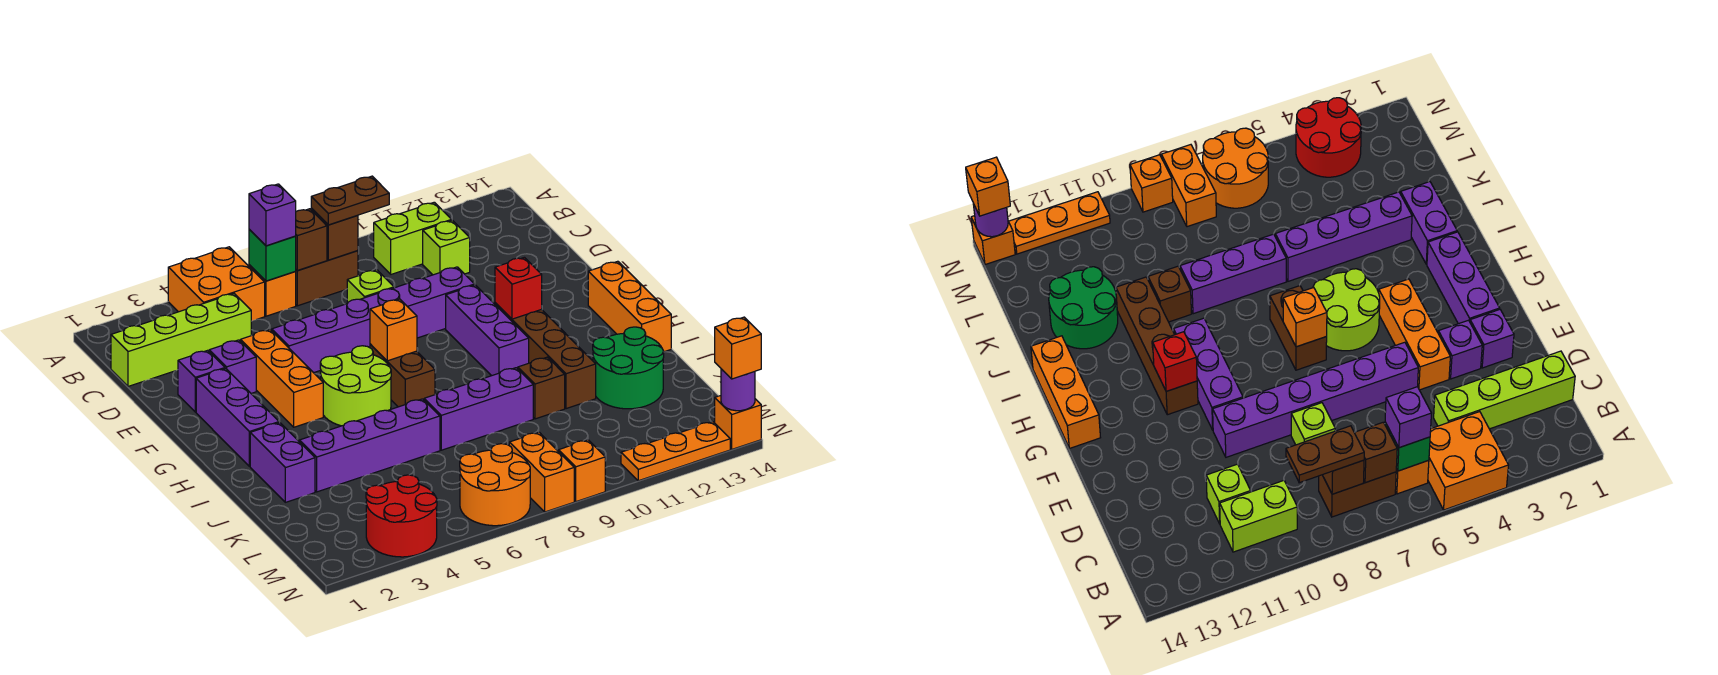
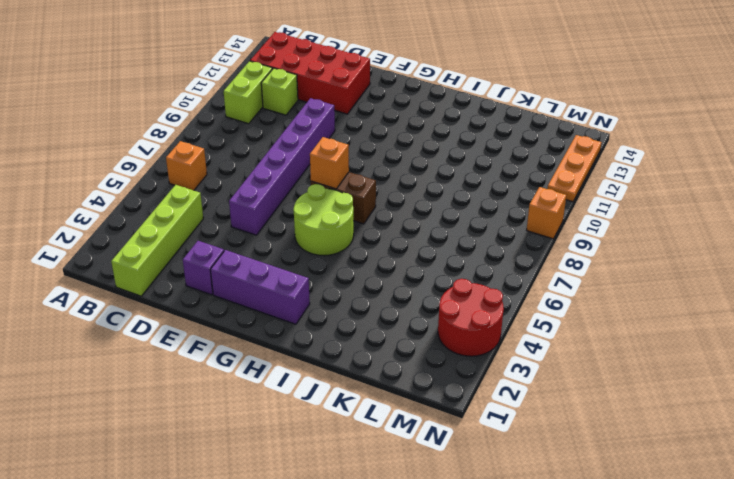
red 2x4 brick [250,32,370,114] -> none
none -> orange 2x2 brick [168,247,265,321]
none -> brown 1x2 brick [295,251,358,306]
none -> lime 1x1 brick [347,270,394,303]
none -> purple 1x1 brick [209,340,256,393]

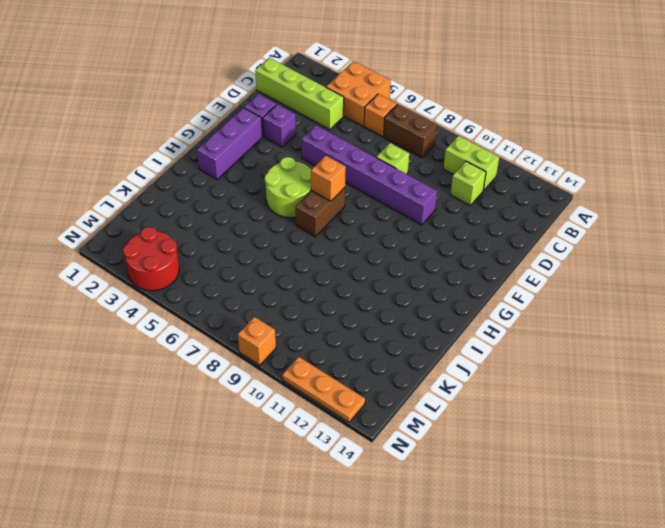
none -> orange 1x3 brick [241,330,323,427]
none -> purple 1x3 brick [446,285,529,376]
none -> brown 1x4 brick [495,303,596,409]
none -> orange 1x3 brick [588,261,671,352]

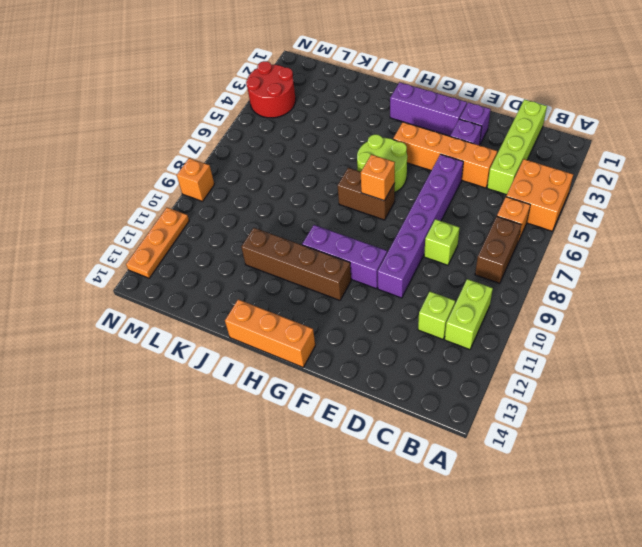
orange 1x4 brick [393,122,497,188] -> orange 1x3 brick [241,330,323,427]
none -> purple 1x2 brick [250,423,315,502]
none -> purple 1x4 brick [299,399,440,492]
none -> purple 1x3 brick [424,368,533,450]
none -> brown 1x1 brick [518,357,565,419]

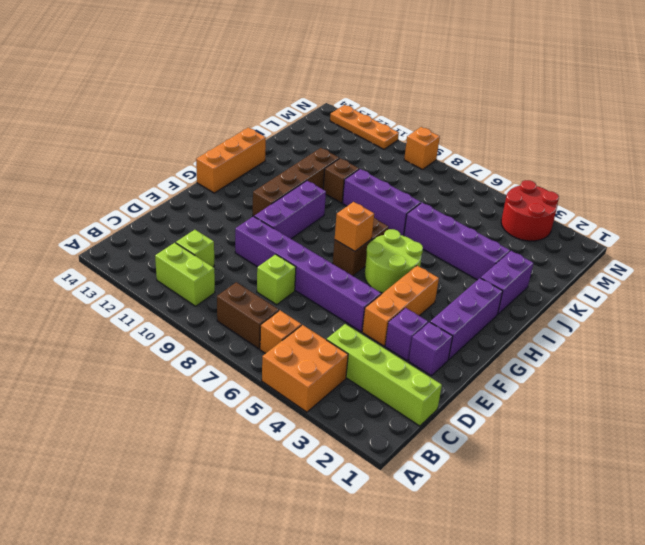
none -> green 2x2 round brick [593,327,664,409]
none -> orange 2x2 round brick [460,444,530,526]
none -> orange 1x2 brick [509,432,574,512]
none -> orange 1x1 brick [715,396,761,449]

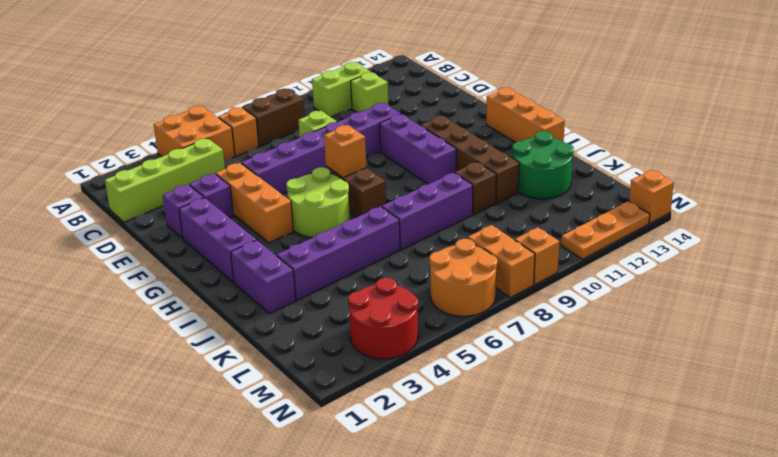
none -> green 1x1 brick [249,229,296,281]
none -> brown 1x1 brick [296,209,327,270]
none -> brown 1x1 brick [311,208,358,260]
none -> red 1x1 brick [495,257,542,319]

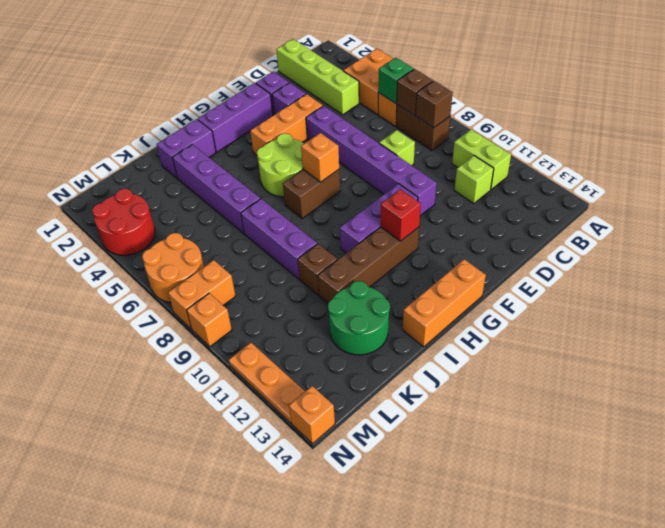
none -> purple 1x1 round brick [721,369,755,411]
none -> purple 1x1 brick [249,184,296,246]
none -> brown 1x2 plate [311,176,389,225]
none -> orange 1x1 brick [715,317,761,379]

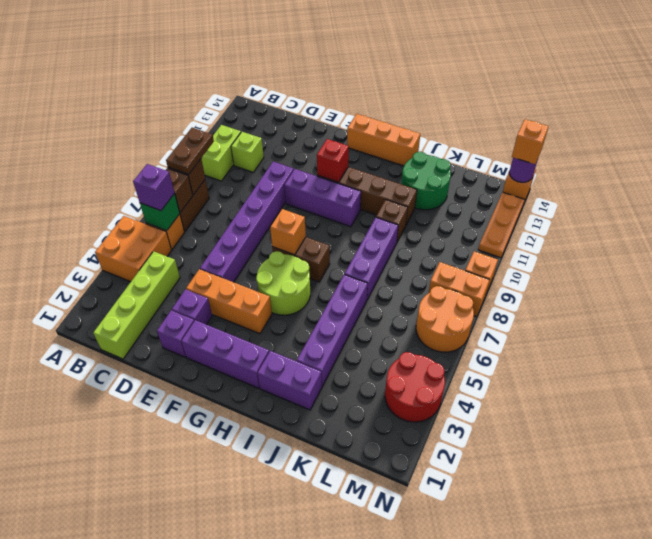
none -> lime 1x1 brick [347,270,394,303]

